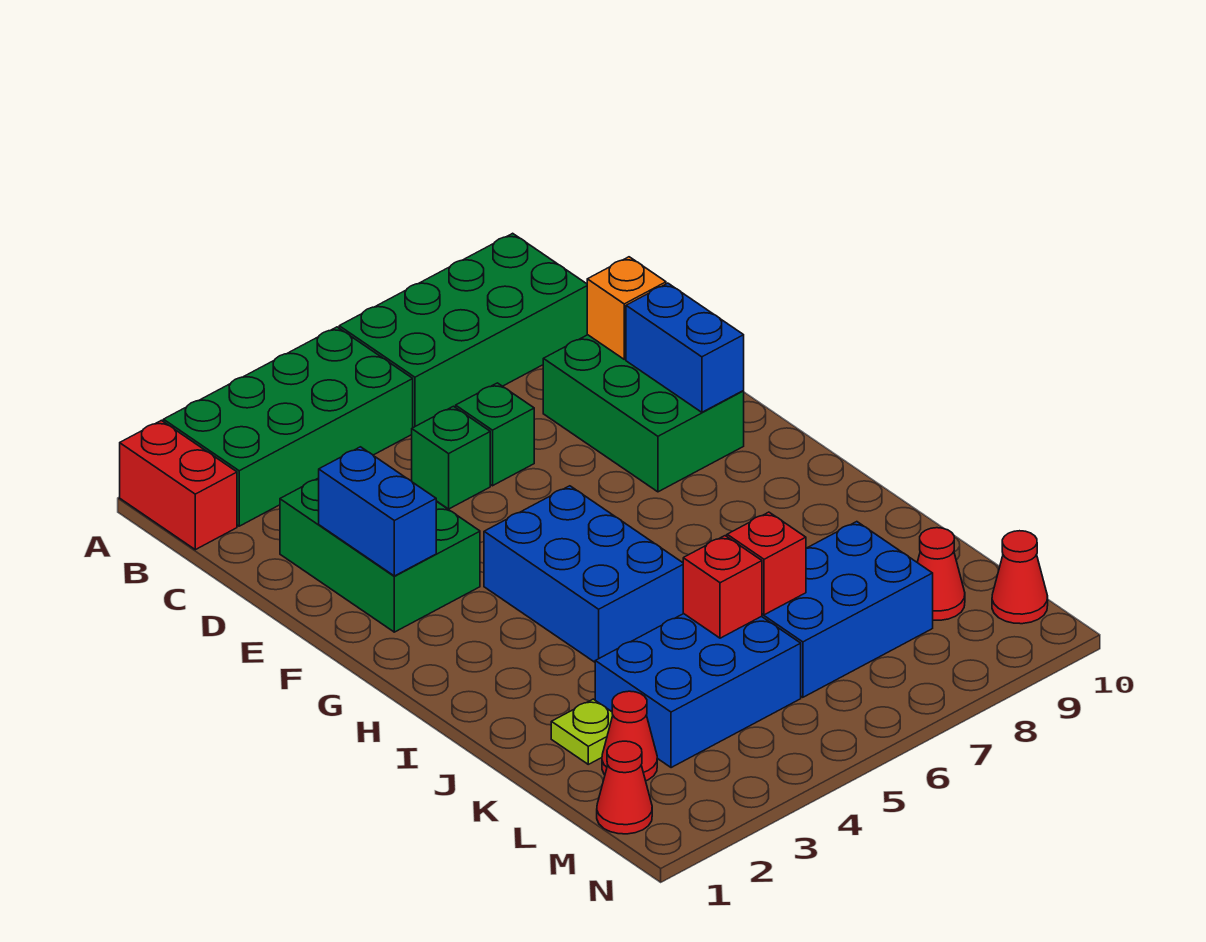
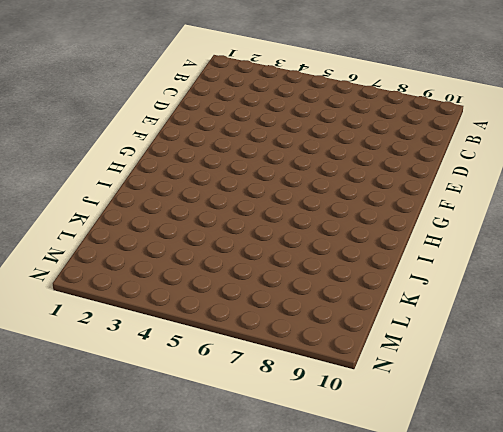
none -> red 1x2 brick [120,420,237,550]
none -> green 2x4 brick [163,327,413,526]
none -> green 2x4 brick [339,233,587,428]

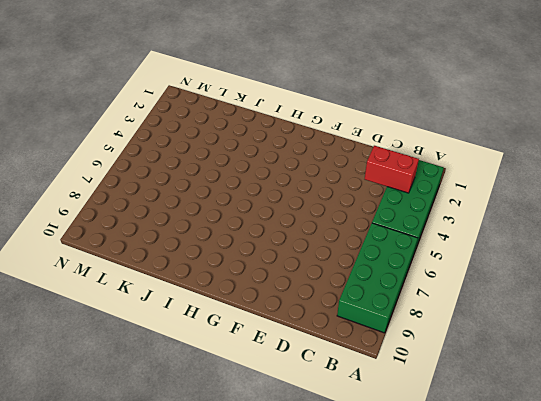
red 1x2 brick [365,146,419,193] -> red 1x2 brick moved to [120,420,237,550]
none -> green 2x3 brick [280,478,480,632]
none -> green 1x1 brick [412,406,490,509]
none -> green 1x1 brick [456,383,534,486]

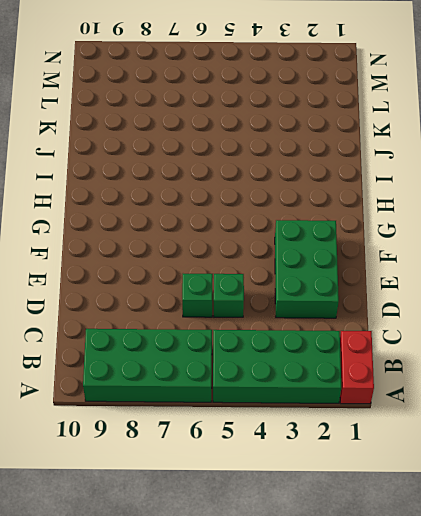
none -> green 2x3 brick [543,335,744,492]
none -> blue 2x3 brick [484,486,684,662]
none -> lime 1x1 plate [551,699,613,764]

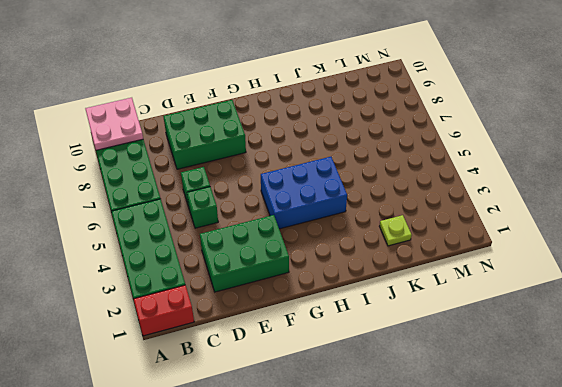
pink 2x2 plate [85,98,143,150] -> none
none -> blue 2x3 brick [595,614,801,768]
none -> blue 2x3 brick [762,522,933,697]
none -> red 1x1 cone [602,691,657,781]

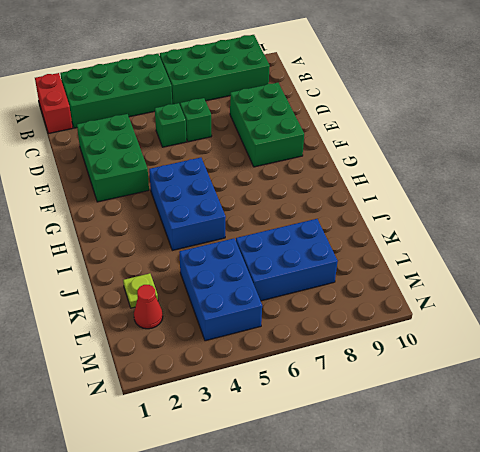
blue 2x3 brick [179,238,262,341] -> blue 2x3 brick turned to [595,614,801,768]
none -> red 1x1 cone [917,528,965,620]
none -> red 1x1 cone [597,741,652,834]
none -> red 1x1 cone [992,531,1048,624]

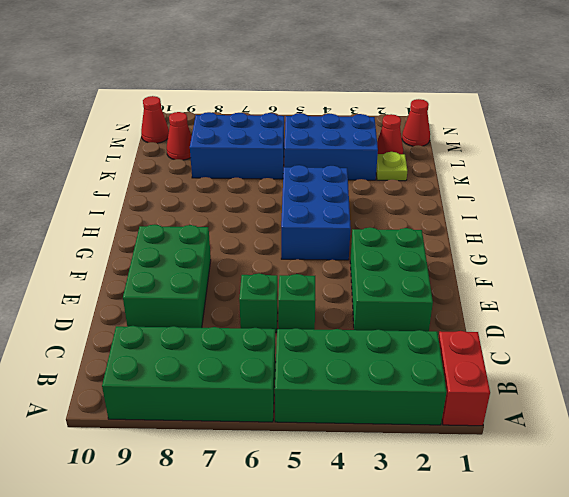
none -> orange 1x1 brick [587,257,666,359]
none -> blue 1x2 brick [319,447,436,576]
none -> blue 1x2 brick [626,283,744,412]

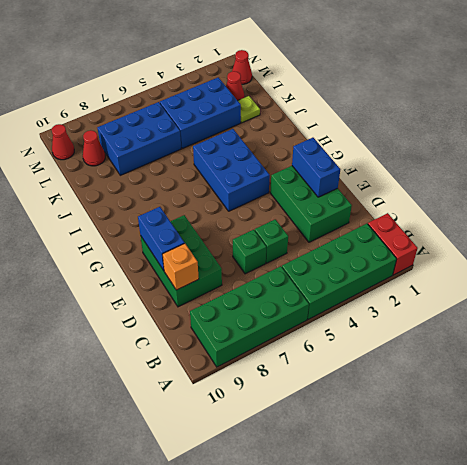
none -> red 1x1 brick [683,536,762,638]
none -> red 1x1 brick [727,512,806,615]

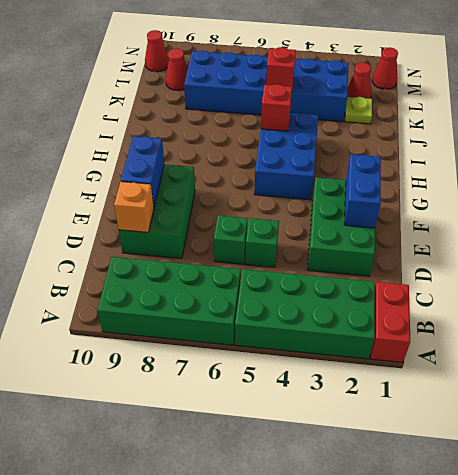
red 1x1 brick [261,84,292,131] -> red 1x1 brick moved to [727,512,806,615]

